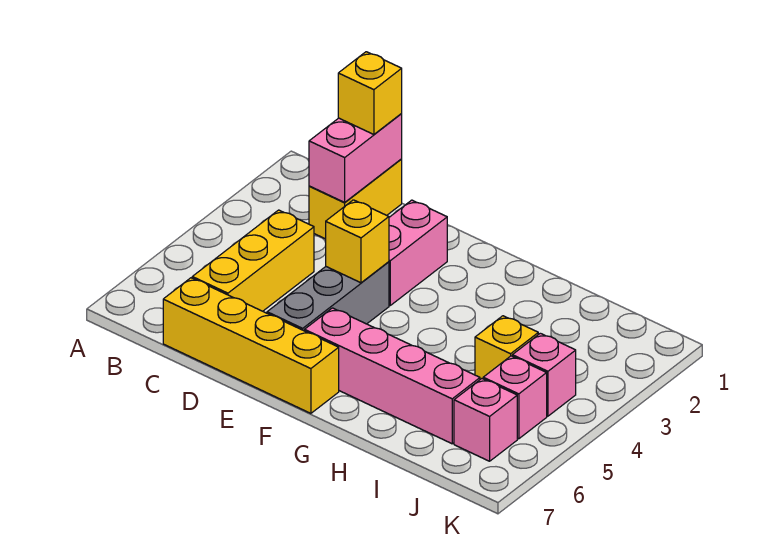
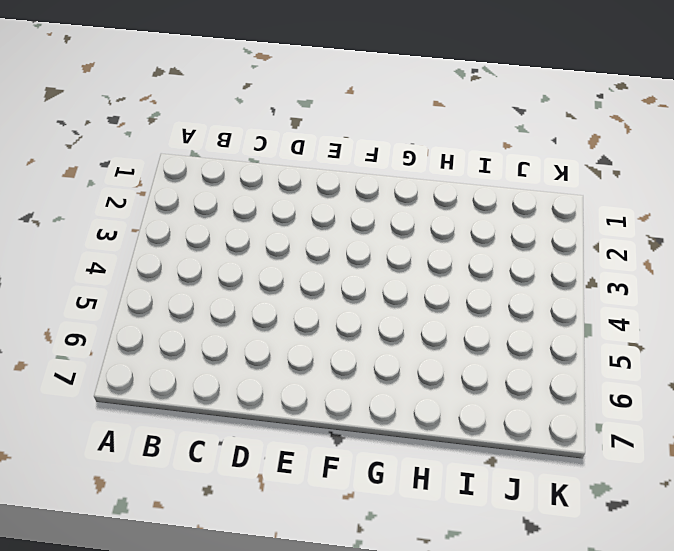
none -> yellow 1x2 brick [309,159,402,239]
none -> yellow 1x3 brick [192,210,314,311]
none -> yellow 1x4 brick [163,278,339,413]

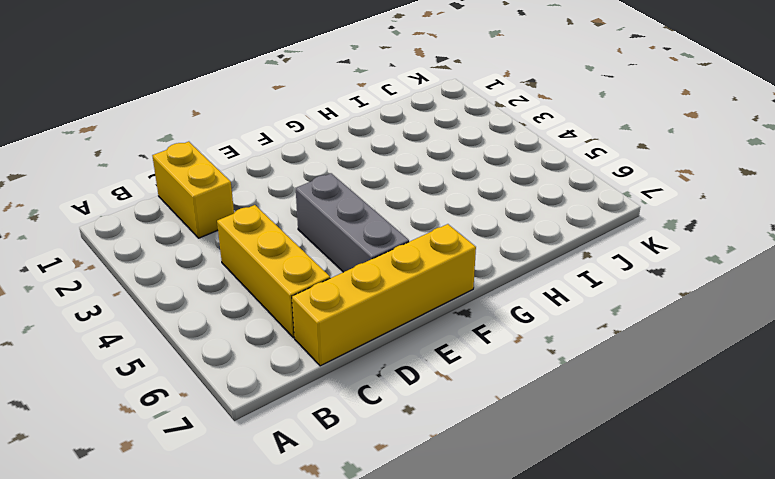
none -> pink 1x2 brick [389,200,447,305]
none -> pink 1x4 brick [305,308,480,444]
none -> yellow 1x1 brick [475,316,538,379]

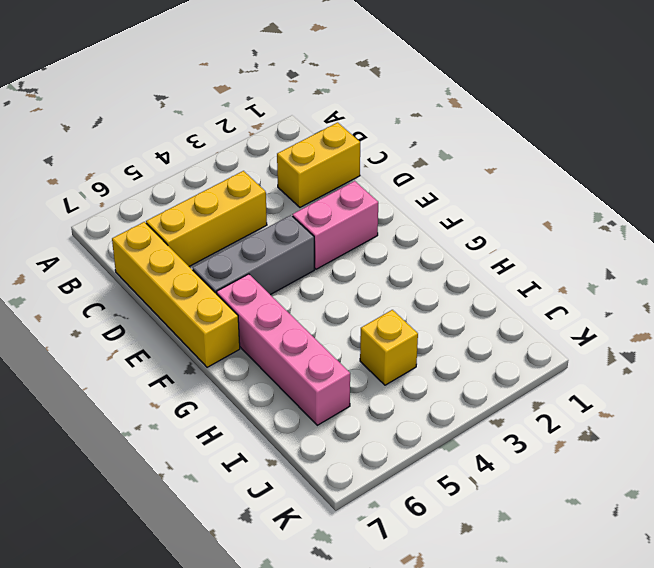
none -> pink 1x1 brick [512,333,576,416]
none -> pink 1x1 brick [483,356,547,439]
none -> pink 1x1 brick [454,379,517,461]

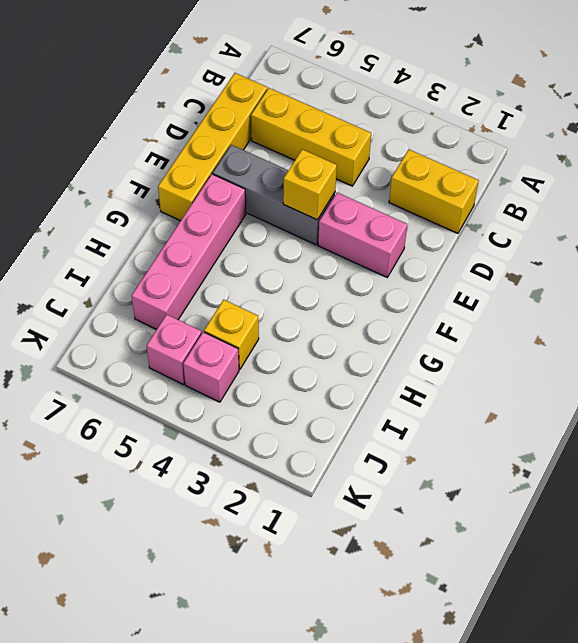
none -> pink 1x1 brick [454,379,517,461]
none -> pink 1x2 brick [309,114,402,203]
none -> yellow 1x1 brick [338,52,402,134]

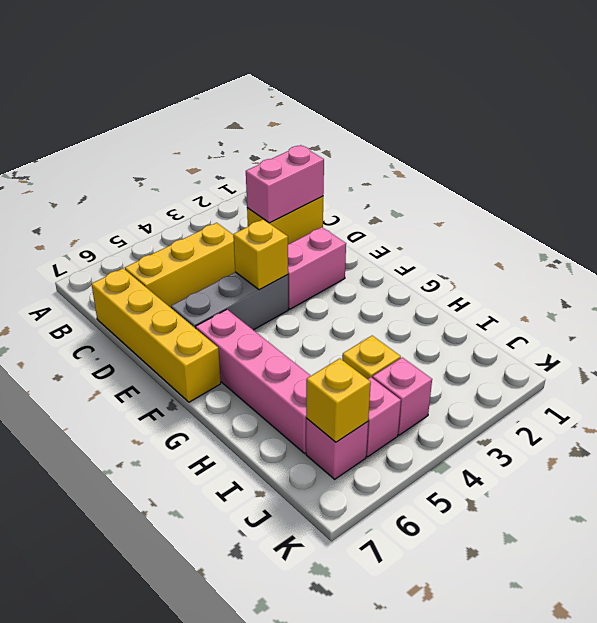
yellow 1x1 brick [306,358,371,442] -> yellow 1x1 brick moved to [338,52,402,134]

